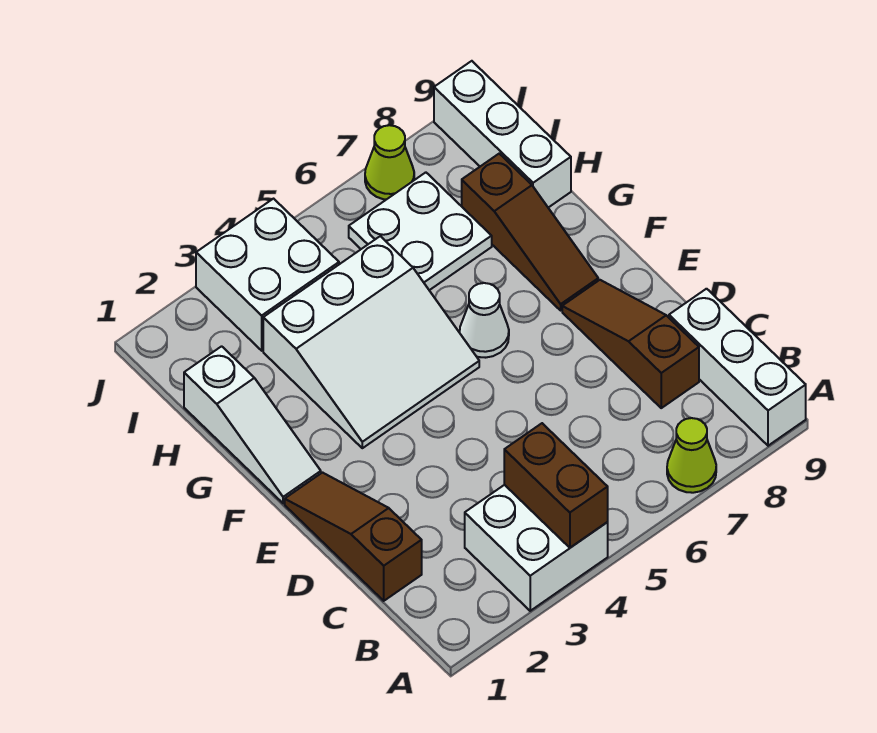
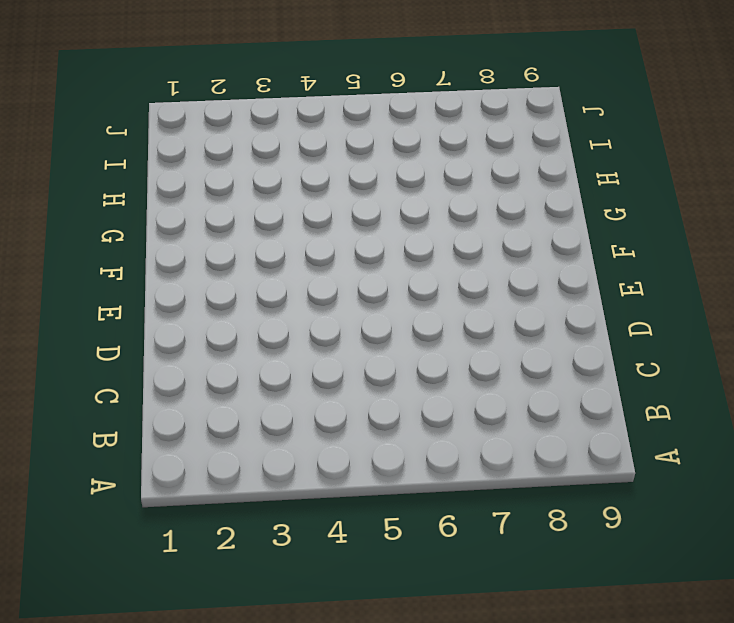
none -> white 2x2 brick [465,485,608,611]
none -> lime 1x1 cone [667,418,716,493]
none -> white 1x3 brick [669,289,806,446]

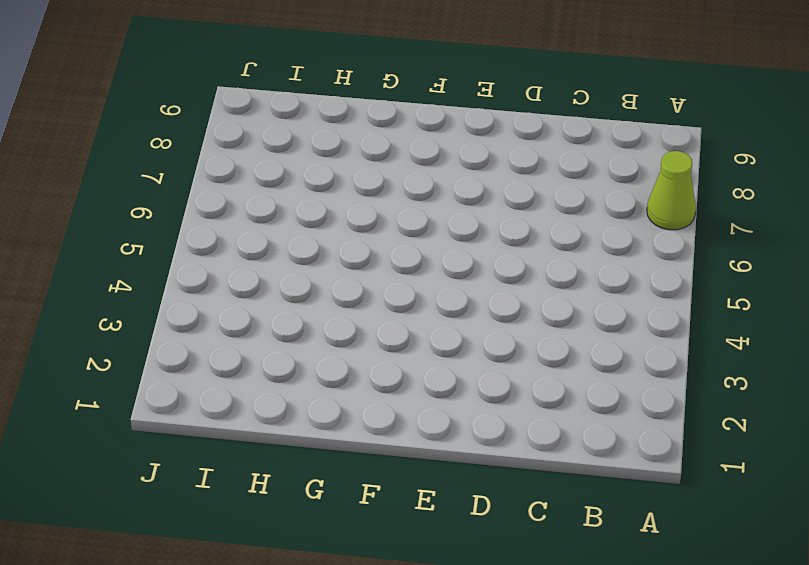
none -> white 2x2 brick [465,485,608,611]
none -> white 1x3 brick [669,289,806,446]
none -> brown 1x3 slope [285,473,422,601]

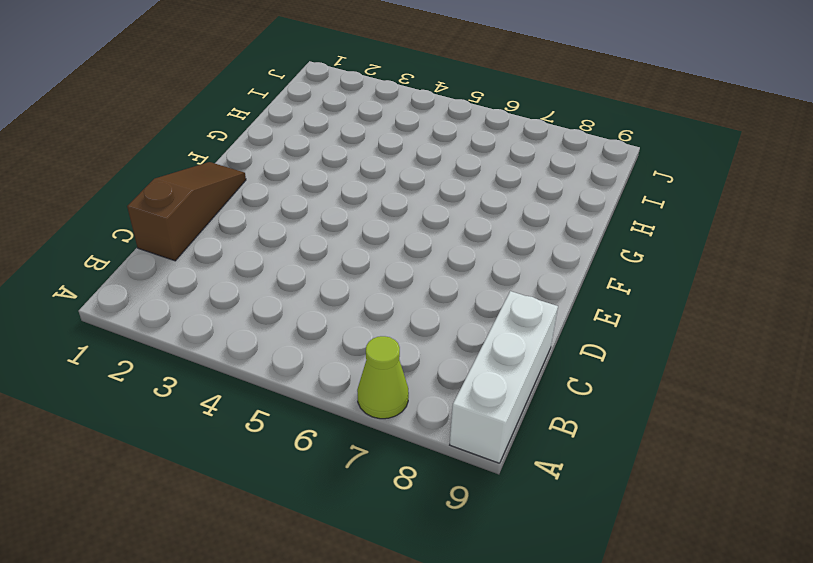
none -> white 2x2 brick [465,485,608,611]
none -> brown 1x3 slope [562,280,699,408]
none -> white 1x3 slope [184,346,321,503]

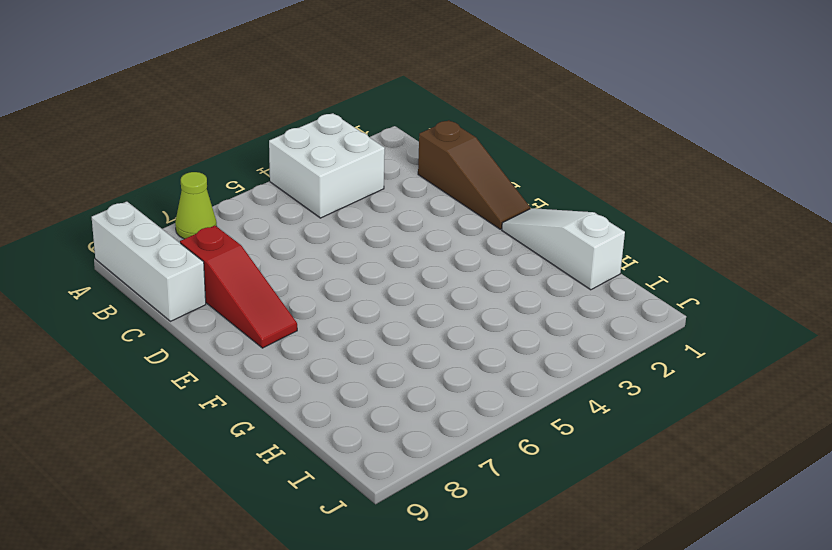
red 1x3 slope [180,225,297,348] -> brown 1x3 slope [562,280,699,408]
none -> white 3x3 slope [263,236,479,448]
none -> white 1x1 cone [460,283,509,358]
none -> brown 1x3 slope [462,154,598,310]

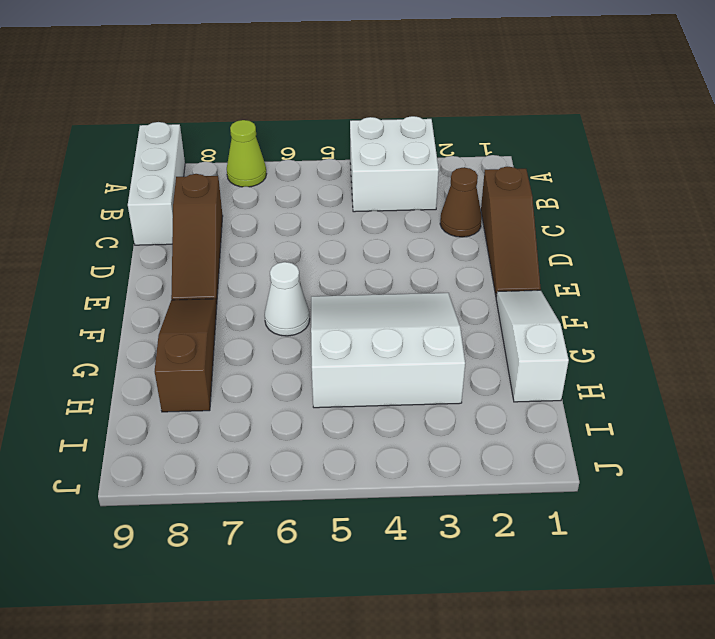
brown 1x1 cone [440,168,482,237] -> none
none -> white 2x2 plate [349,172,492,290]
none -> white 1x3 brick [434,61,571,208]
none -> white 2x2 brick [196,199,339,351]

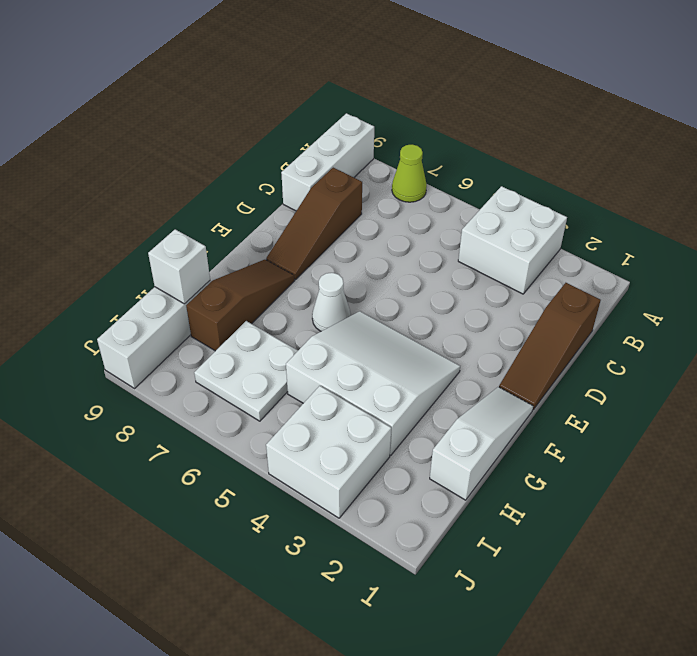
white 1x1 brick [148,229,210,304] -> none
none -> lime 1x1 cone [365,125,414,200]
none -> brown 1x2 brick [504,423,608,548]

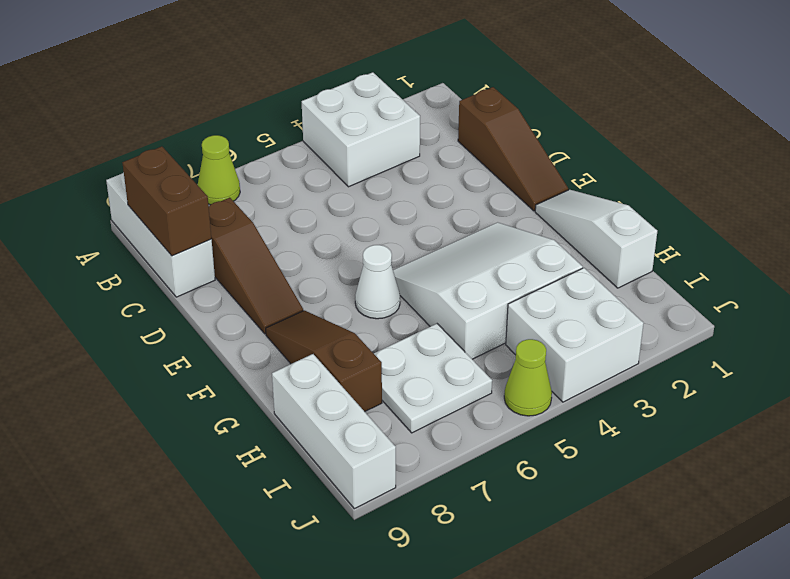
brown 1x2 brick [122,146,211,256] -> brown 1x2 brick moved to [504,423,608,548]
lime 1x1 cone [504,339,552,416] -> lime 1x1 cone moved to [365,125,414,200]

